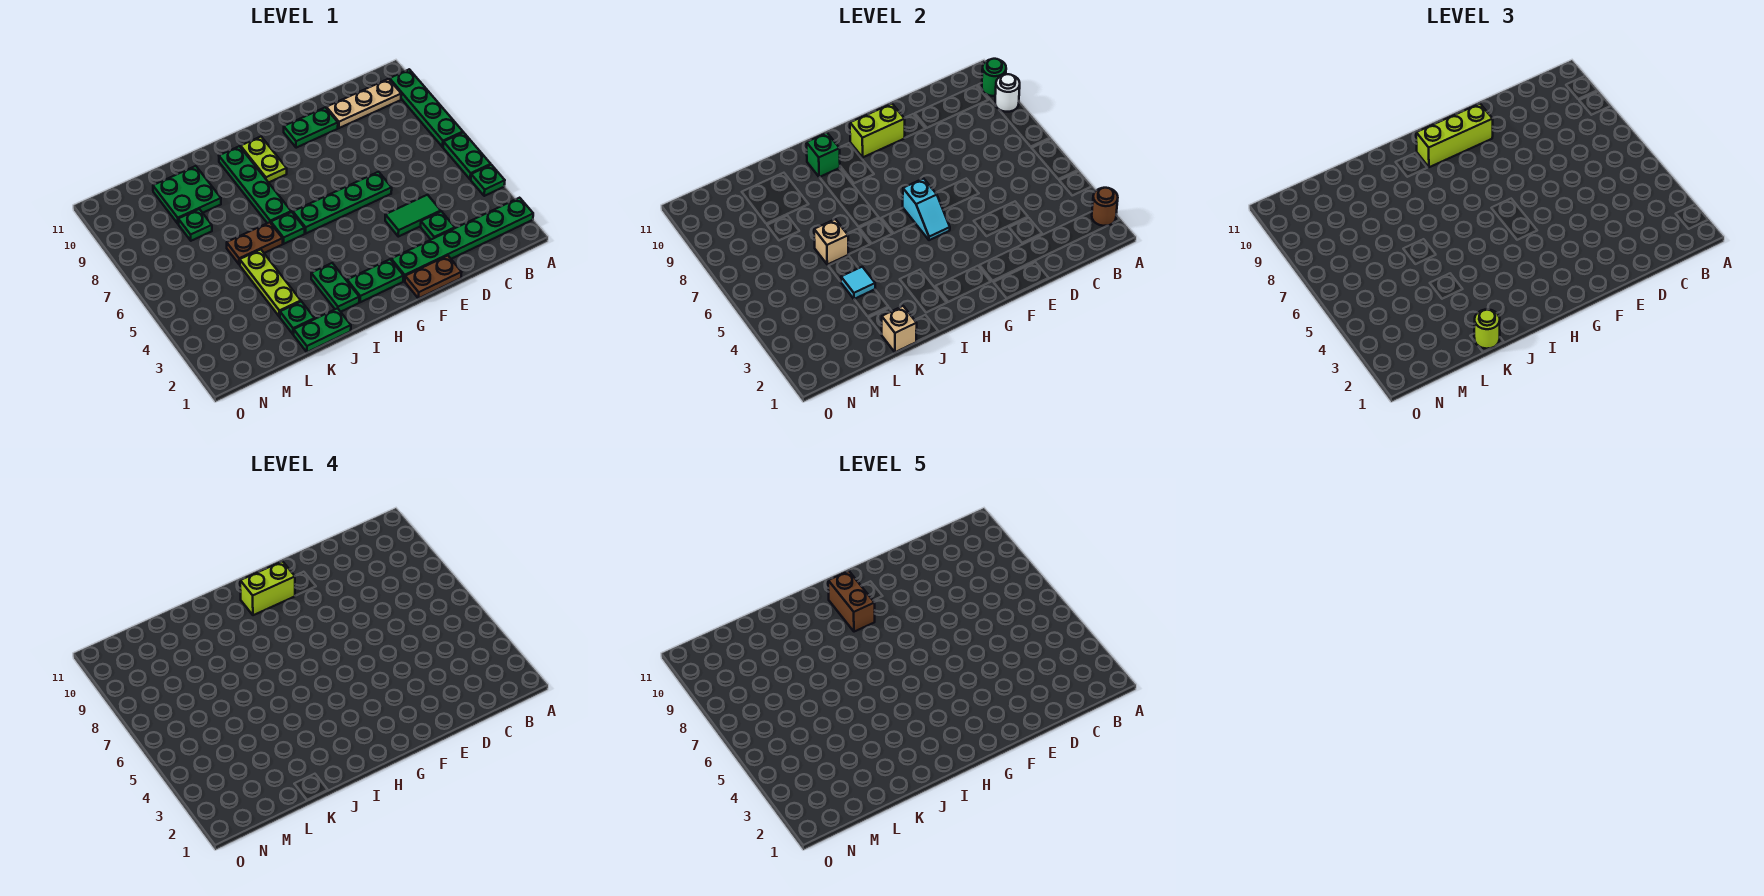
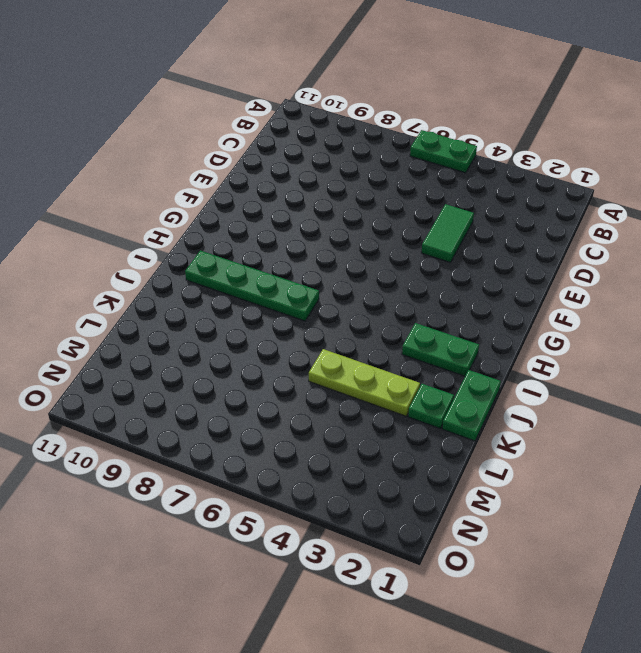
none -> green 1x6 plate [391,198,533,281]
none -> green 1x1 plate [471,165,505,196]
none -> green 1x4 plate [390,69,463,147]
none -> tan 1x3 plate [326,79,401,128]

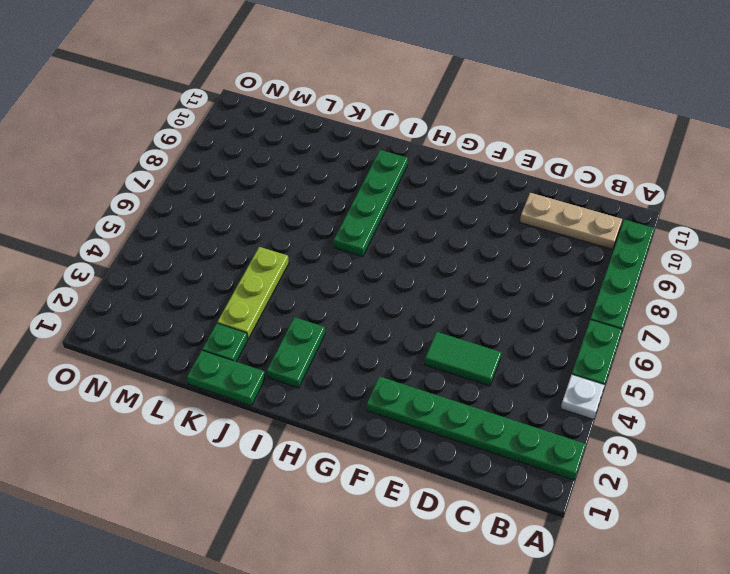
white 1x1 plate [561,375,605,419] -> green 1x1 plate [471,165,505,196]
none -> green 1x1 plate [421,211,455,239]
none -> brown 1x2 plate [405,256,462,299]
none -> green 1x4 plate [293,172,392,233]
none -> green 1x2 plate [284,107,338,148]

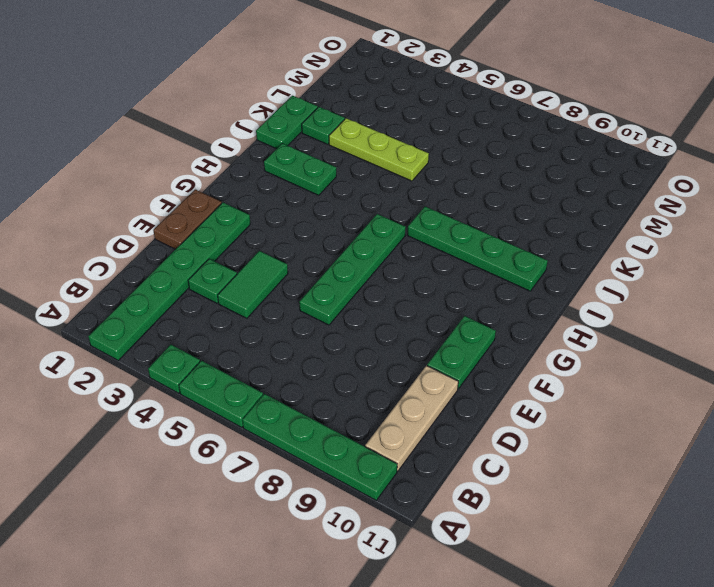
none -> green 1x2 plate [347,259,404,302]
none -> lime 1x2 plate [241,137,287,183]
none -> green 1x1 plate [271,212,305,244]
none -> brown 1x2 plate [227,222,283,265]

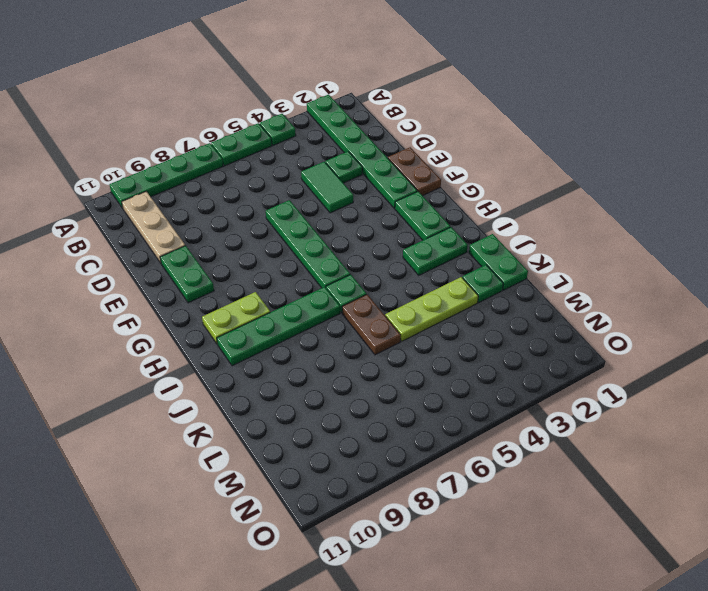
none -> green 2x2 plate [153,166,221,224]
none -> green 1x1 plate [178,209,212,241]
none -> brown 1x1 round brick [1092,188,1118,226]
none -> white 1x1 round brick [995,74,1020,112]

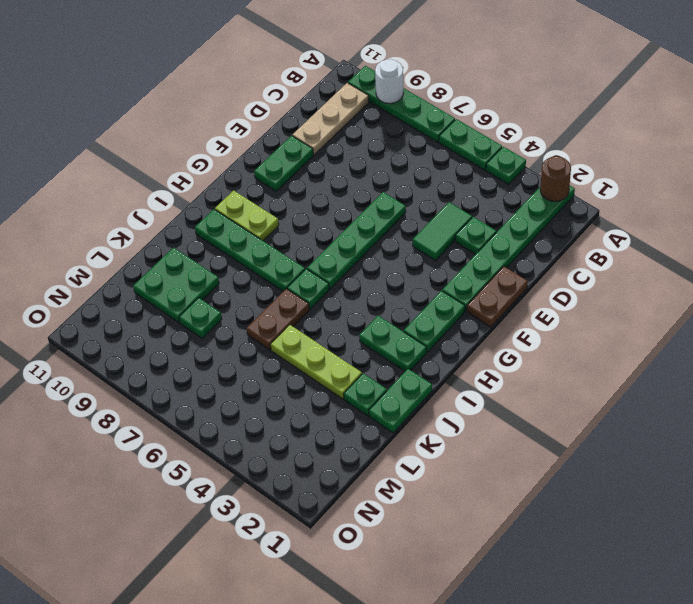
none -> green 1x1 round brick [982,59,1006,96]
none -> lime 1x2 brick [850,104,905,157]
none -> cyan 1x2 slope [903,178,950,240]
none -> green 1x1 brick [806,133,840,177]

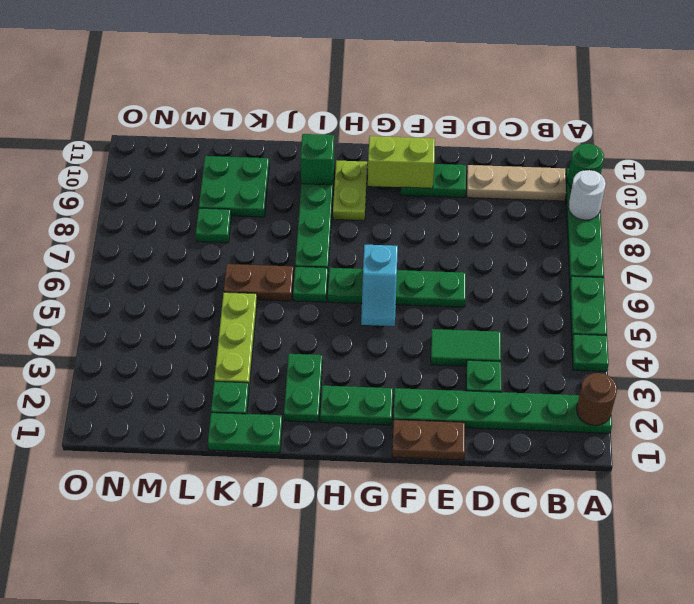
none -> tan 1x1 brick [882,306,917,352]
none -> cyan 1x1 tile [841,267,875,299]
none -> tan 1x1 brick [814,219,848,265]
none -> lime 1x3 brick [1416,104,1493,167]

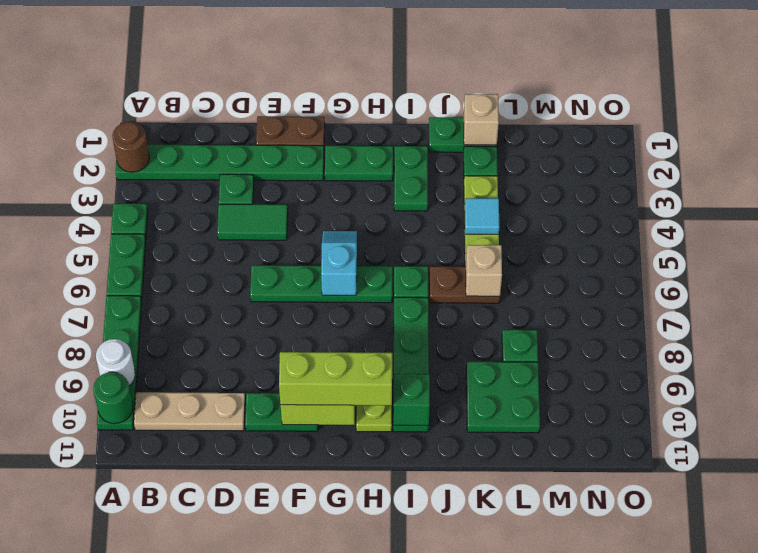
none -> lime 1x1 round brick [1474,309,1500,349]
none -> lime 1x2 brick [240,561,295,615]
none -> brown 1x2 brick [828,571,875,632]

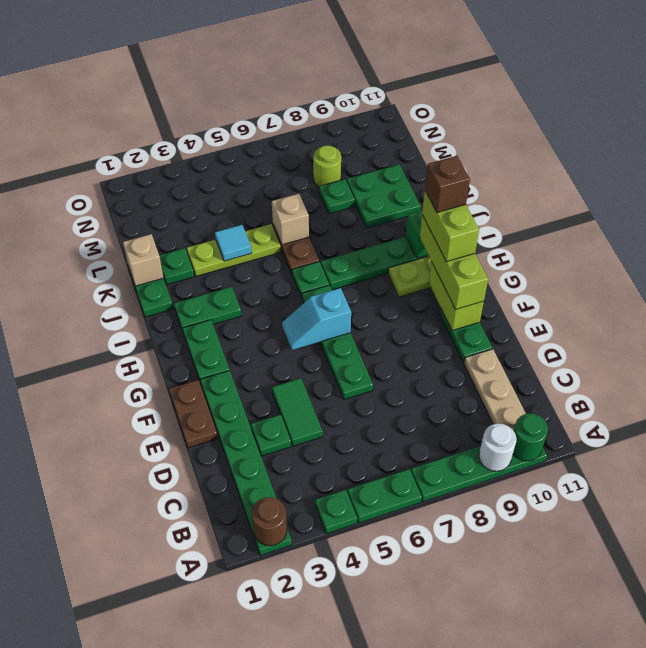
brown 1x1 brick [425,156,470,213] -> brown 1x2 brick [828,571,875,632]
lime 1x1 round brick [313,146,341,187] -> lime 1x1 round brick moved to [1474,309,1500,349]

